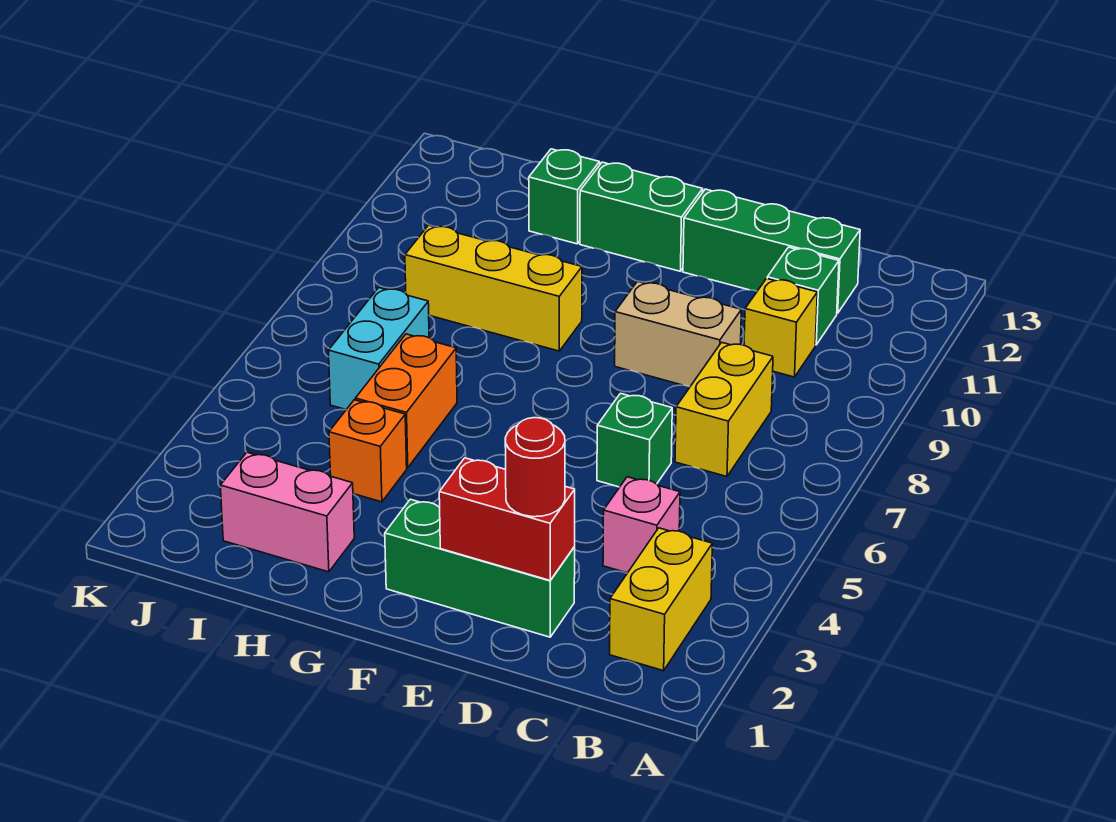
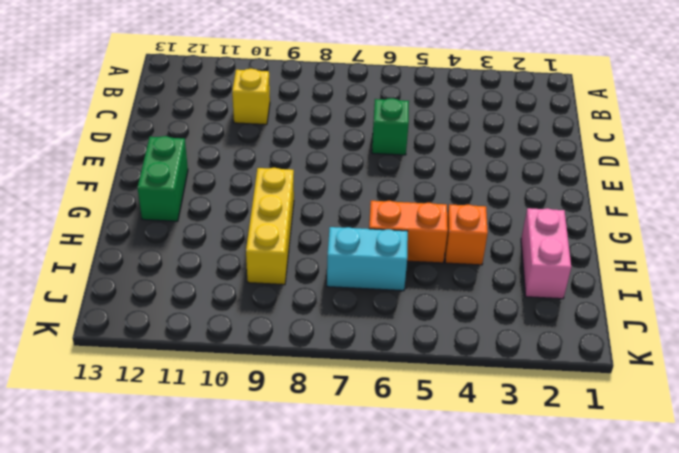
none -> yellow 1x2 brick [610,528,712,671]
none -> pink 1x1 brick [603,477,680,573]
none -> yellow 1x2 brick [675,342,773,477]

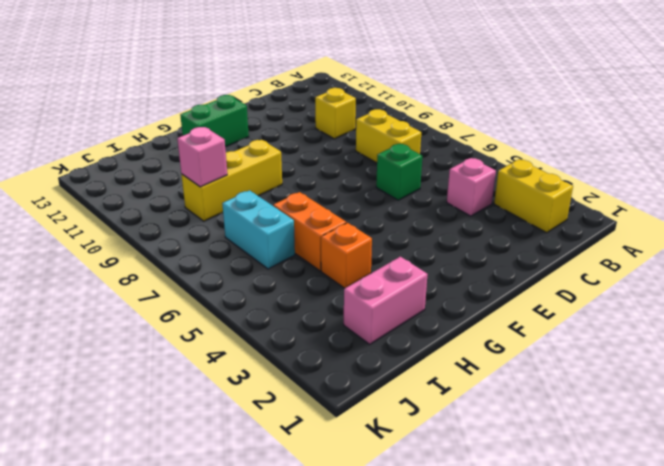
pink 1x1 brick [177,127,227,187] -> none
none -> green 1x1 brick [767,247,839,345]
none -> green 1x3 brick [683,189,860,313]
none -> green 1x3 brick [385,499,575,637]

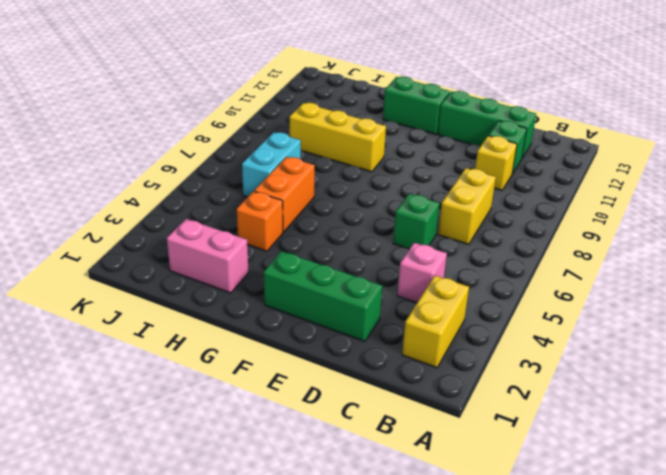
none -> tan 1x2 brick [615,282,741,387]
none -> green 1x1 brick [529,149,600,244]
none -> red 1x2 brick [439,458,575,580]

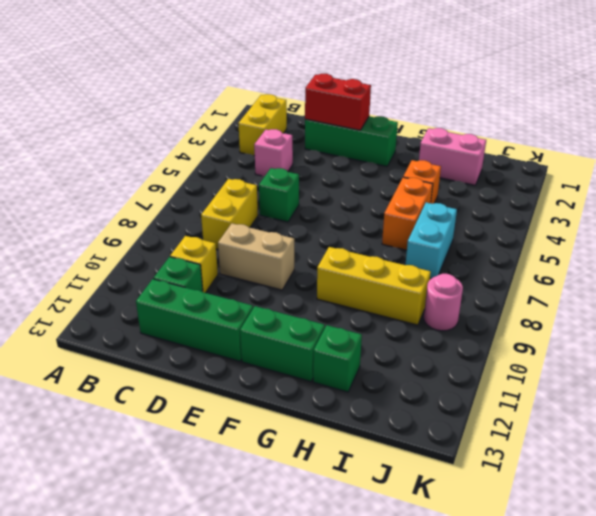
pink 1x1 round brick [424,274,463,331] -> none
none -> red 1x1 round brick [505,418,565,517]

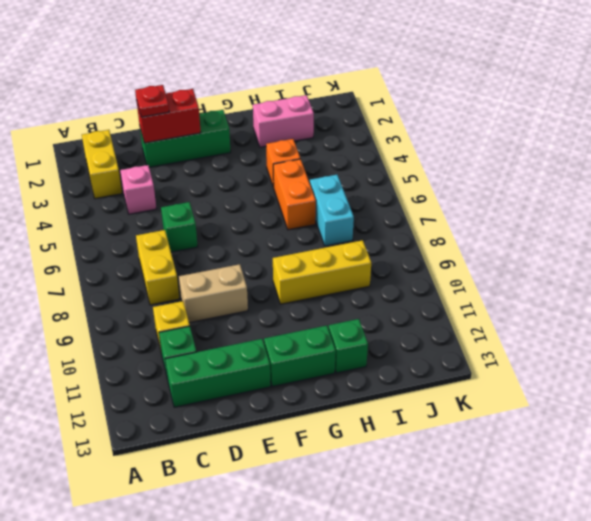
red 1x1 plate [135,85,169,117] -> red 1x1 round brick [505,418,565,517]

